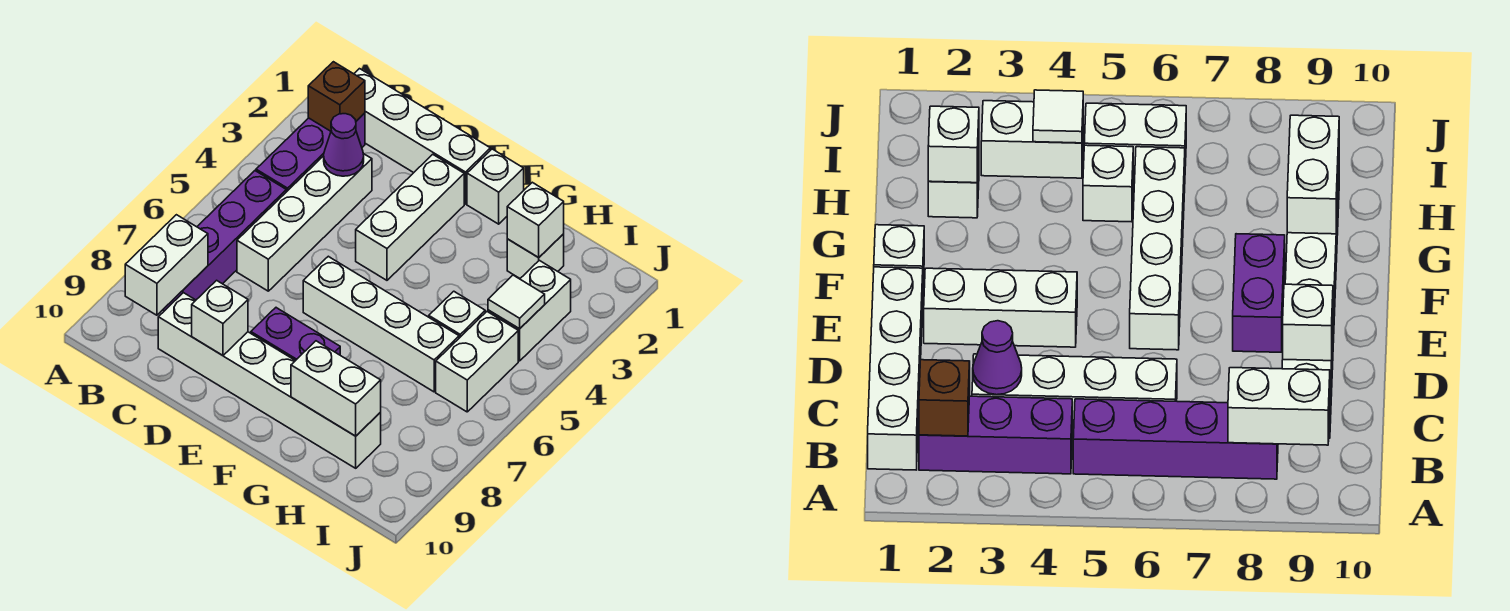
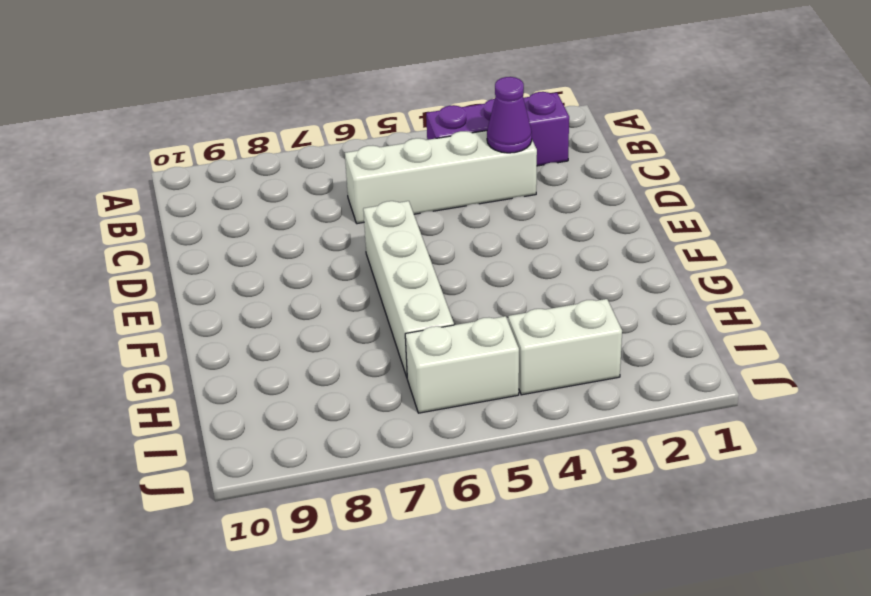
none -> white 1x4 brick [354,69,490,204]
none -> purple 1x4 brick [163,171,286,311]
none -> white 1x6 brick [158,293,381,468]

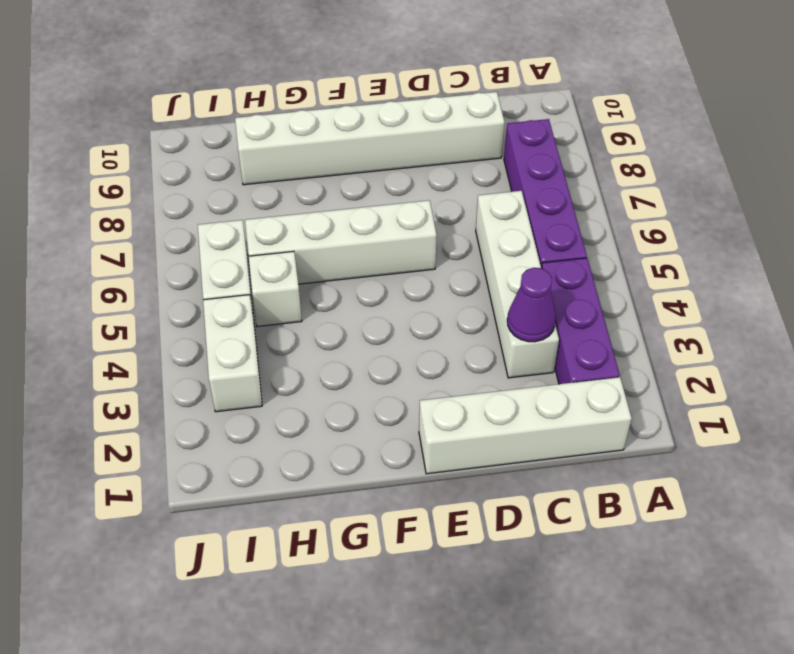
none -> white 1x3 brick [356,154,464,280]
none -> purple 1x2 brick [251,308,340,361]
none -> white 1x1 brick [467,149,524,224]

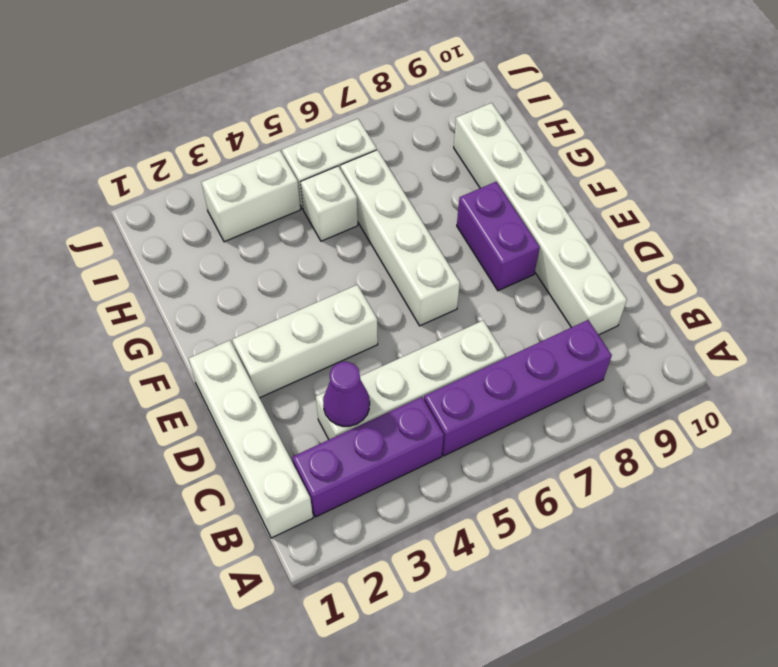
none -> white 1x1 brick [467,149,524,224]
none -> white 1x1 brick [507,234,564,278]
none -> brown 1x1 brick [308,62,365,131]

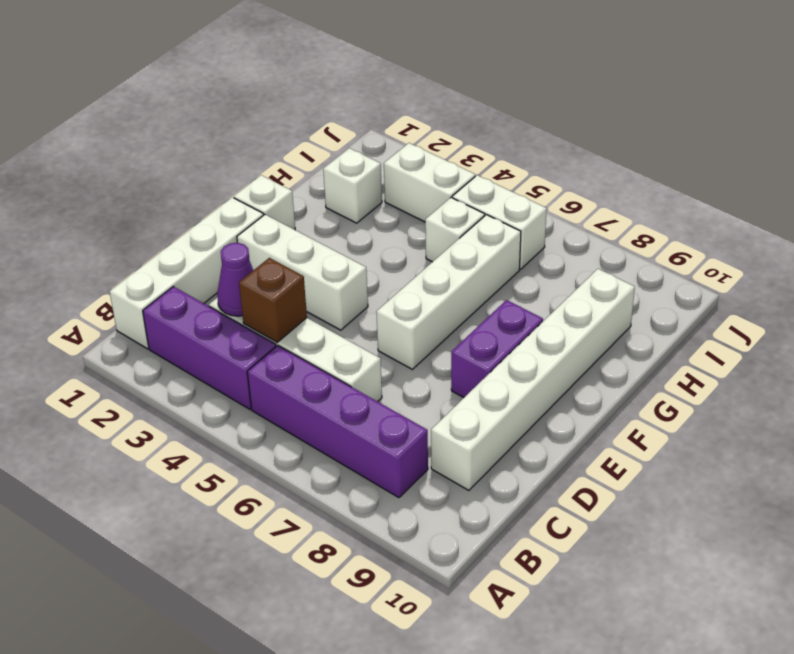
brown 1x1 brick [239,258,307,342] -> brown 1x1 brick moved to [308,62,365,131]
none -> white 1x2 brick [125,215,208,315]
none -> white 1x1 brick [192,280,248,355]
none -> white 1x2 brick [291,341,381,436]

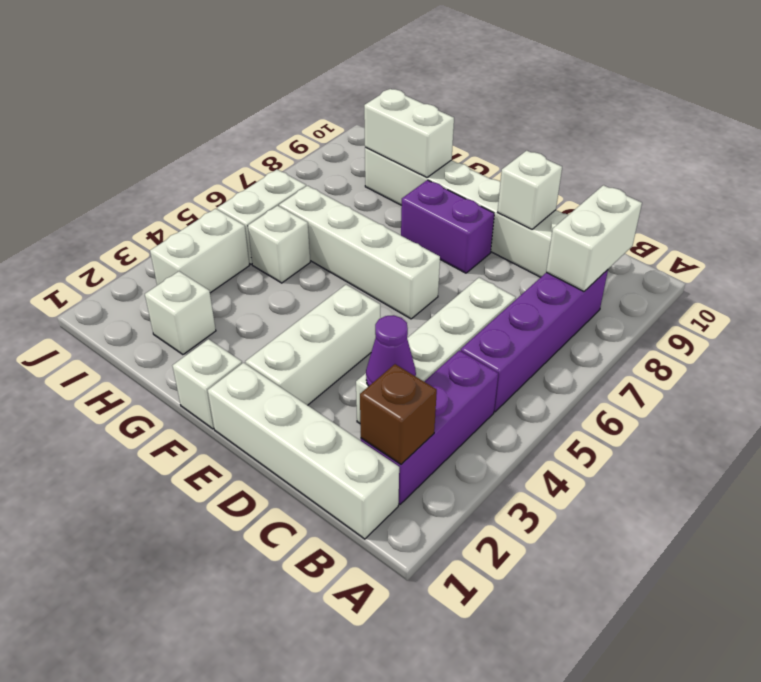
none -> white 1x1 brick [507,182,564,258]
none -> white 1x1 tile [488,275,545,329]

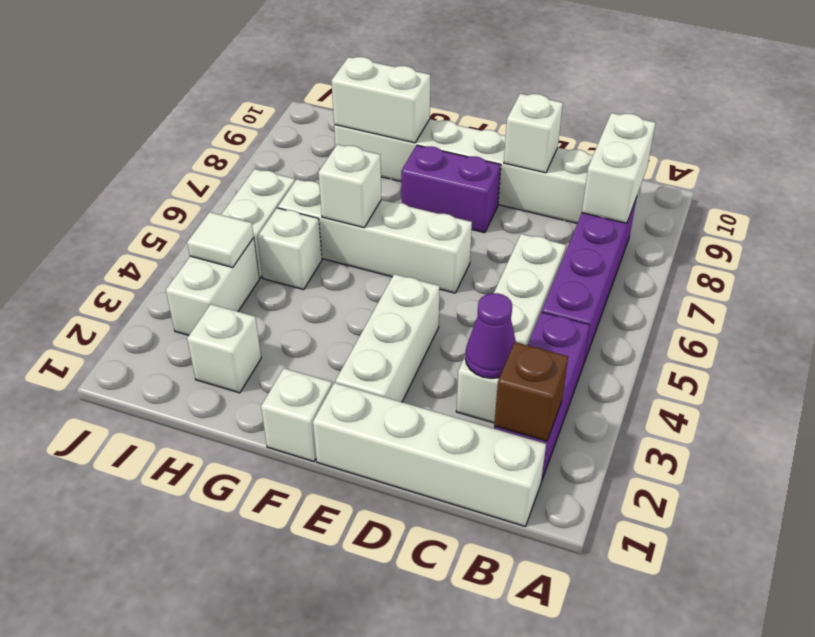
white 1x1 brick [318,144,381,228] -> white 1x1 brick moved to [507,182,564,258]

